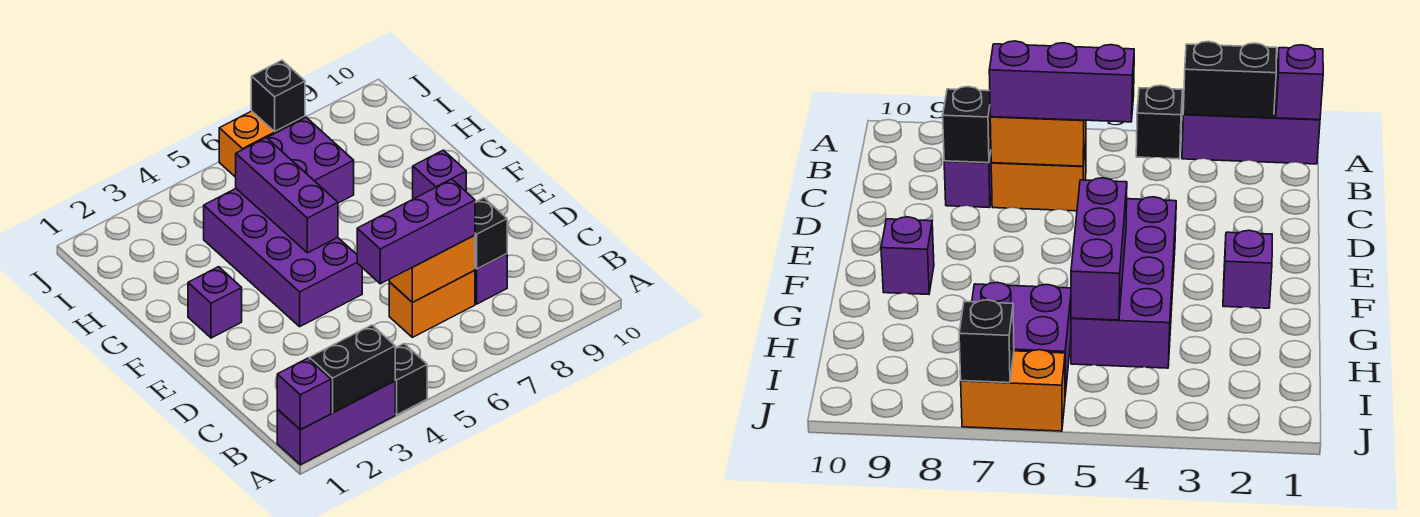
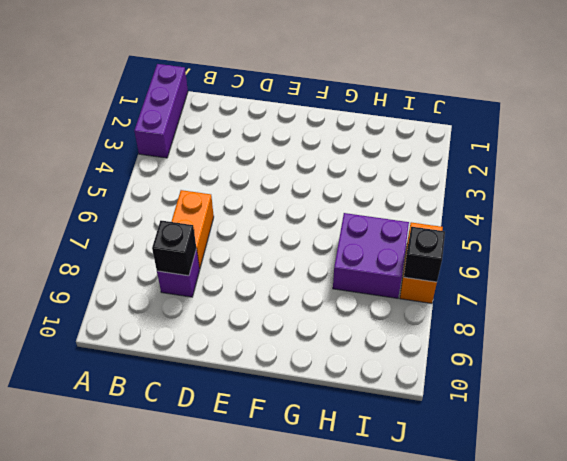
none -> black 1x1 brick [395,344,427,415]
none -> purple 2x4 brick [204,189,362,327]
none -> purple 1x1 brick [188,267,242,338]

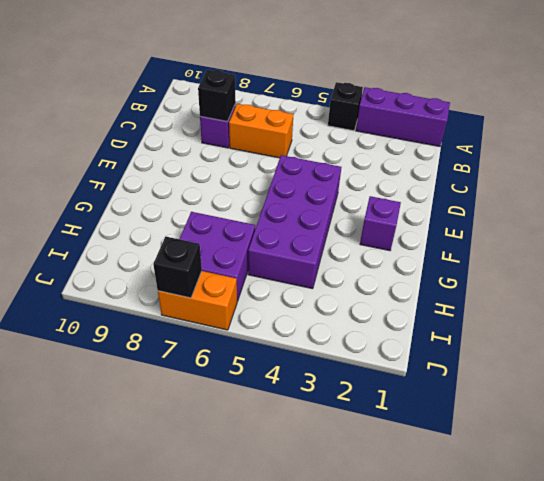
none -> purple 1x1 brick [413,150,466,199]
none -> purple 1x1 brick [277,358,331,430]
none -> black 1x2 brick [309,325,395,413]

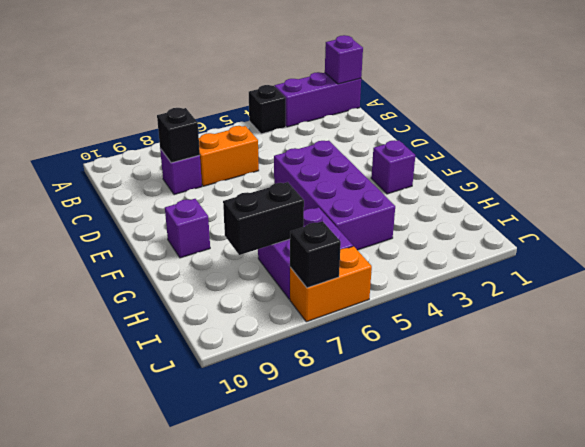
black 1x2 brick [223,182,304,255] -> black 1x2 brick moved to [309,325,395,413]
none -> orange 1x2 brick [389,235,475,302]
none -> purple 1x3 brick [236,138,338,253]
none -> purple 1x3 brick [357,179,475,284]

